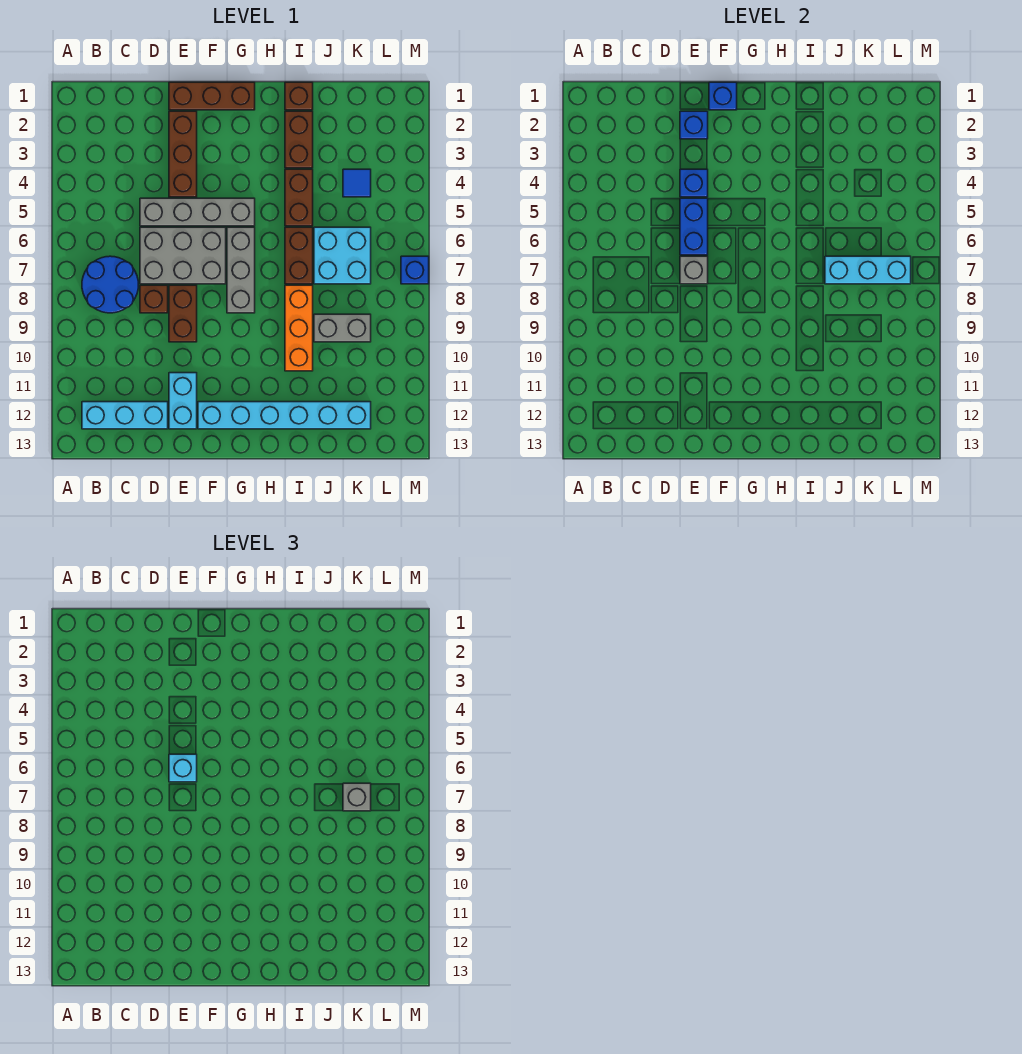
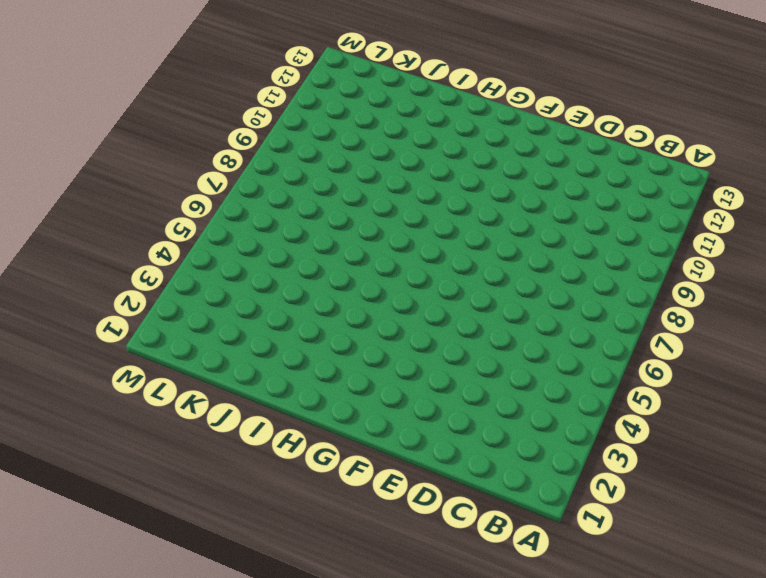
none -> blue 2x2 round brick [82,256,138,313]
none -> cyan 1x3 brick [82,402,168,429]
none -> grey 1x4 brick [140,198,255,226]

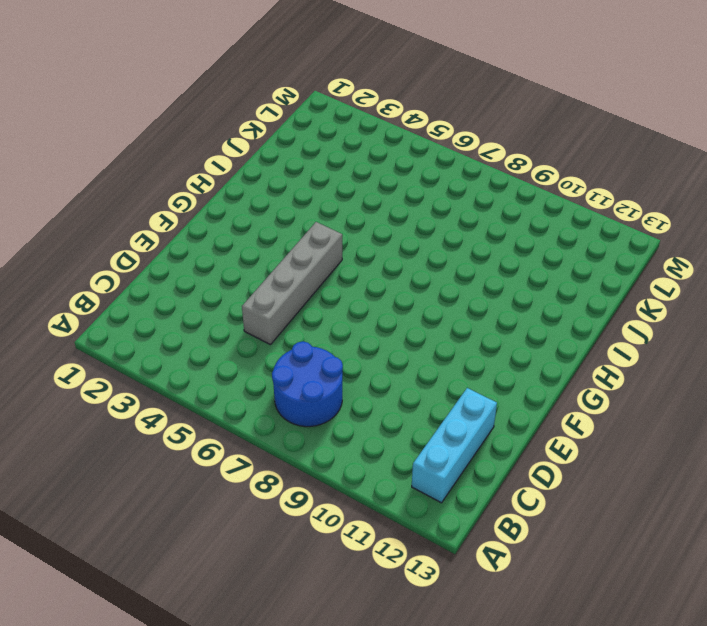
none -> grey 2x3 brick [140,227,226,284]
none -> brown 1x1 brick [140,285,168,313]
none -> brown 1x3 brick [169,82,255,110]

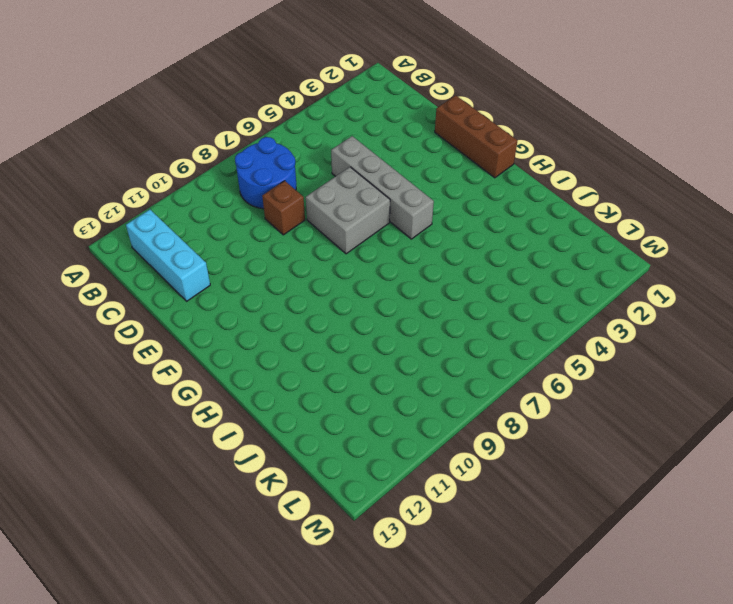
grey 2x2 brick [306,167,390,254] -> grey 2x3 brick [140,227,226,284]
none -> brown 1x3 brick [169,111,197,197]
none -> brown 1x2 brick [169,285,197,342]
none -> cyan 1x2 brick [169,373,197,429]

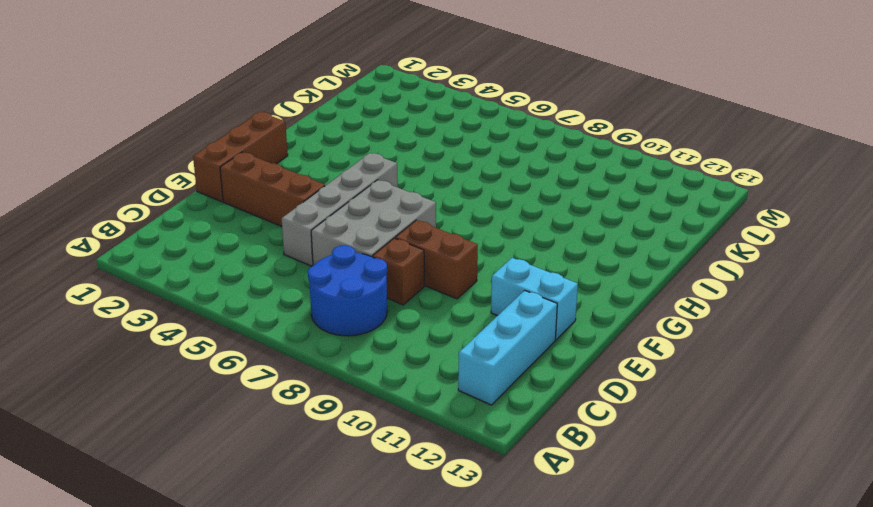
none -> cyan 1x6 brick [198,402,371,429]
none -> grey 1x3 brick [227,227,255,313]
none -> brown 1x1 brick [285,82,313,110]

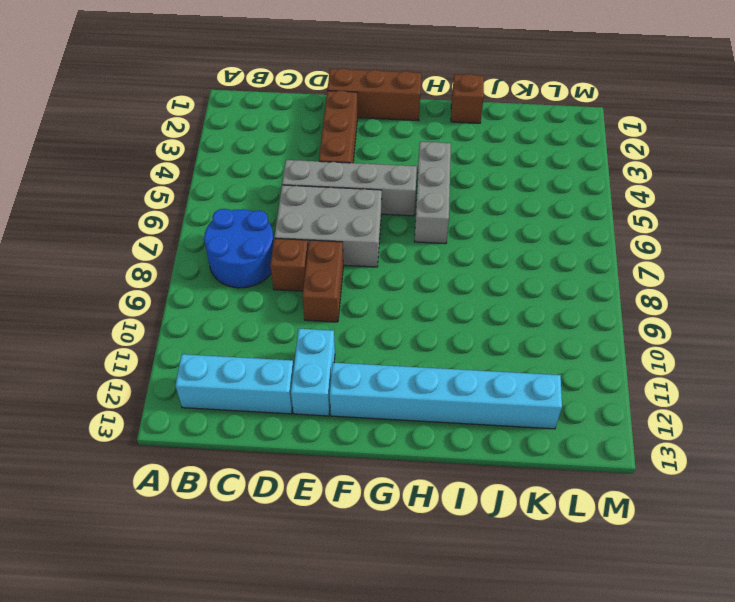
grey 1x3 brick [415,142,451,244] -> grey 1x3 brick moved to [227,227,255,313]
none -> brown 1x2 brick [285,111,313,168]
none -> brown 1x2 brick [285,169,313,226]
none -> brown 1x2 brick [285,227,313,284]

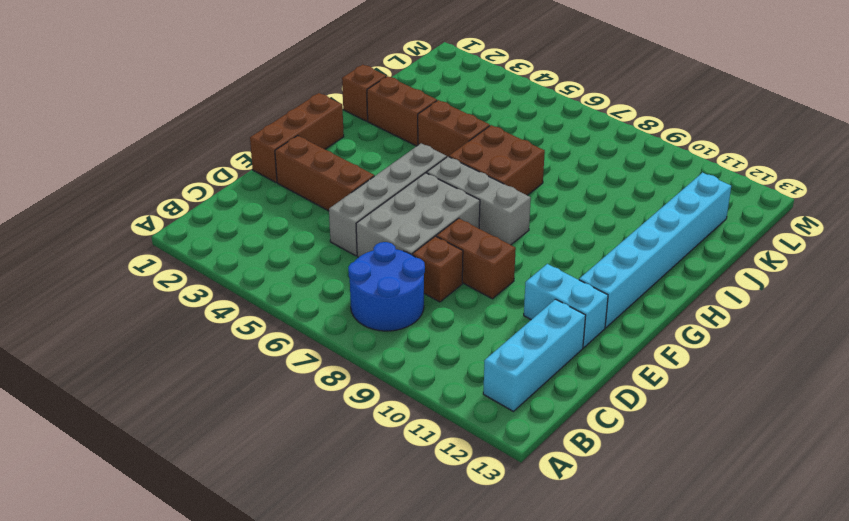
brown 2x2 brick [449,125,545,195] -> brown 1x2 brick [285,227,313,284]
none -> orange 1x3 brick [285,285,313,371]
none -> cyan 2x2 brick [314,227,371,284]
none -> grey 1x2 brick [314,314,371,342]

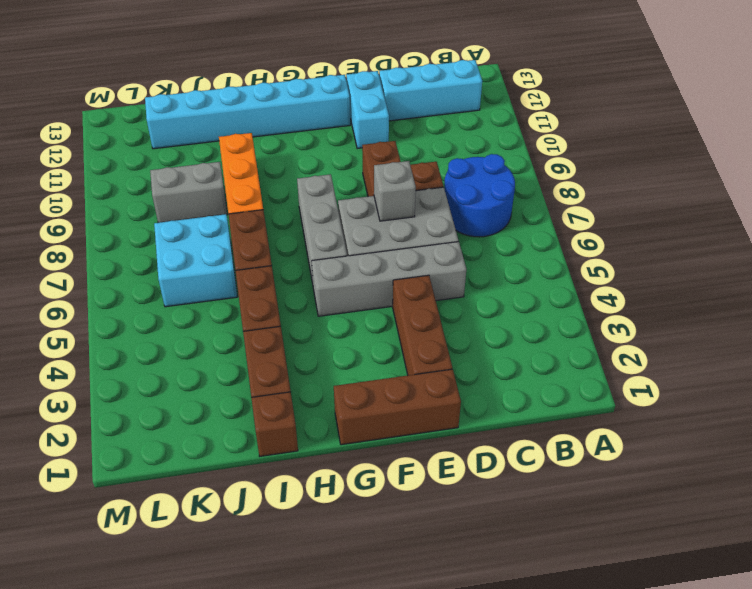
none -> blue 1x1 tile [343,169,371,197]
none -> blue 1x1 brick [401,256,429,284]
none -> blue 1x1 brick [680,111,708,139]

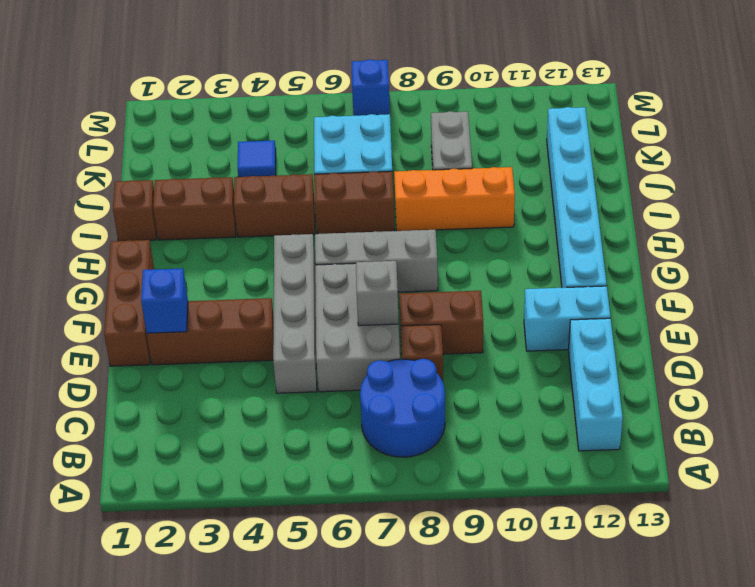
none -> blue 1x1 brick [680,169,708,197]
none -> blue 1x2 brick [680,198,708,255]
none -> blue 1x1 brick [709,82,737,110]

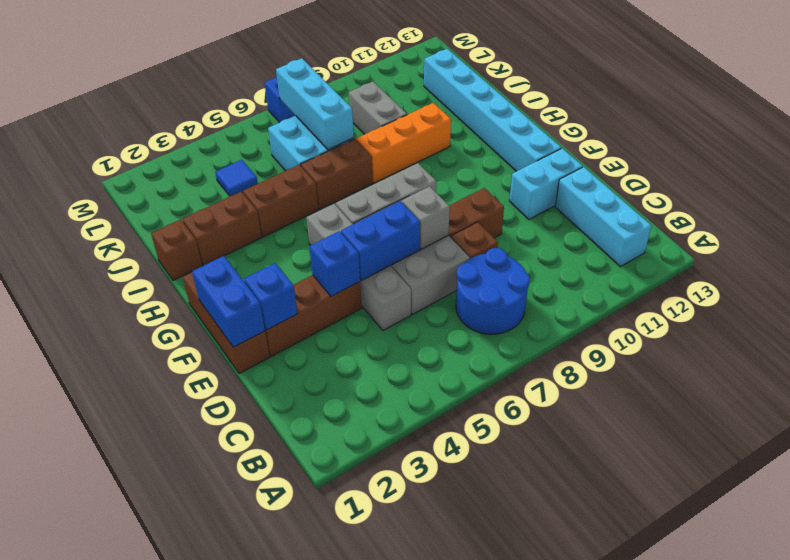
blue 1x2 brick [192,256,265,347] -> blue 1x1 brick [709,82,737,110]
none -> cyan 1x1 brick [169,754,197,782]
none -> grey 1x1 brick [343,783,371,811]

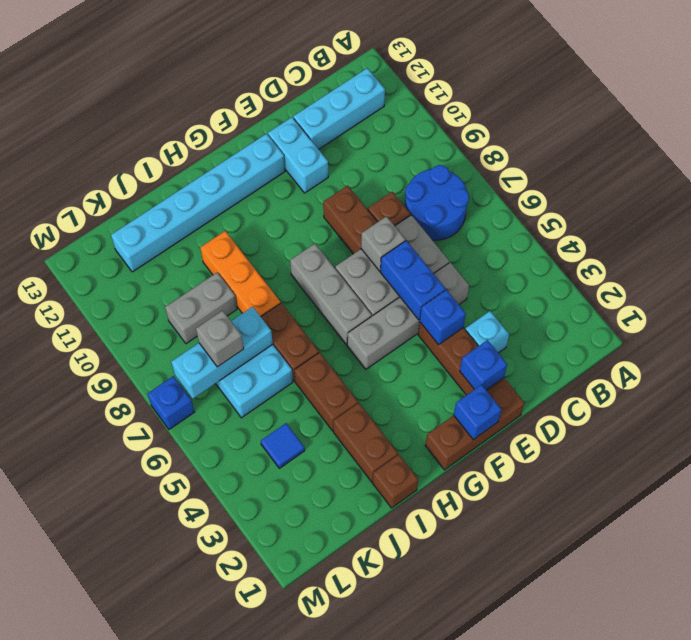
cyan 1x1 brick [465,311,509,353] -> cyan 1x1 brick moved to [169,754,197,782]

